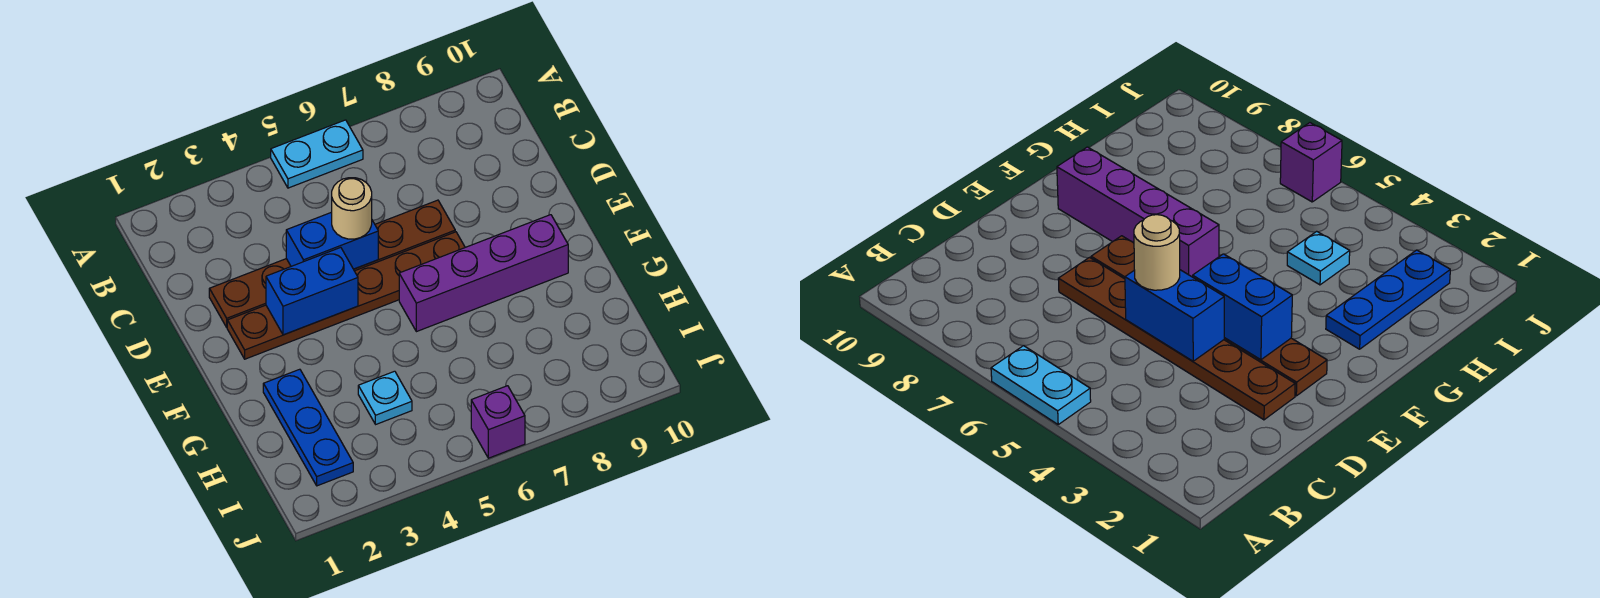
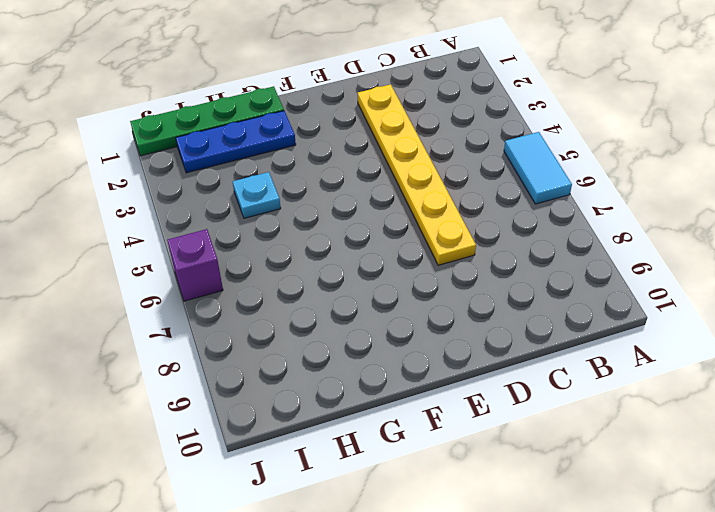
cyan 1x2 tile [504,132,572,204] -> cyan 1x2 plate [271,120,363,188]
yellow 1x6 plate [358,84,476,265] -> brown 1x6 plate [209,200,455,327]
green 1x4 plate [130,86,284,156] -> none
none -> brown 1x6 plate [227,232,465,359]
none -> purple 1x4 brick [399,215,568,332]

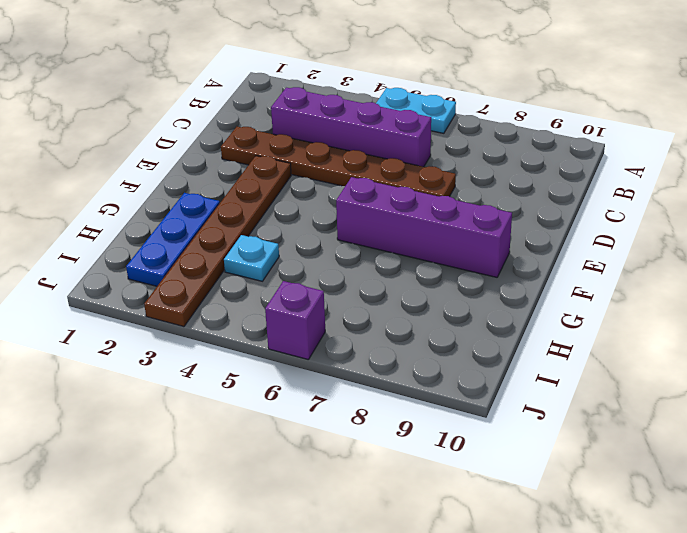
purple 1x4 brick [271,87,431,167] -> none
brown 1x6 plate [144,156,291,327] -> brown 1x6 plate turned to [227,232,465,359]
none -> blue 1x2 brick [286,212,378,269]
none -> blue 1x2 brick [266,247,358,335]

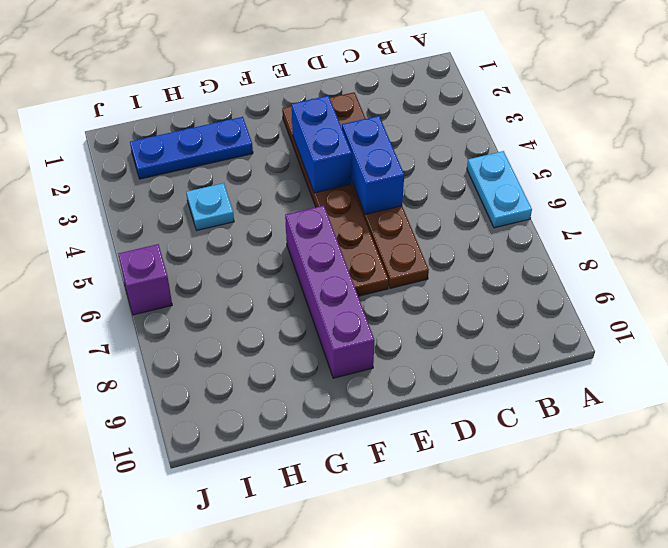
none -> tan 1x1 round brick [332,178,372,239]

